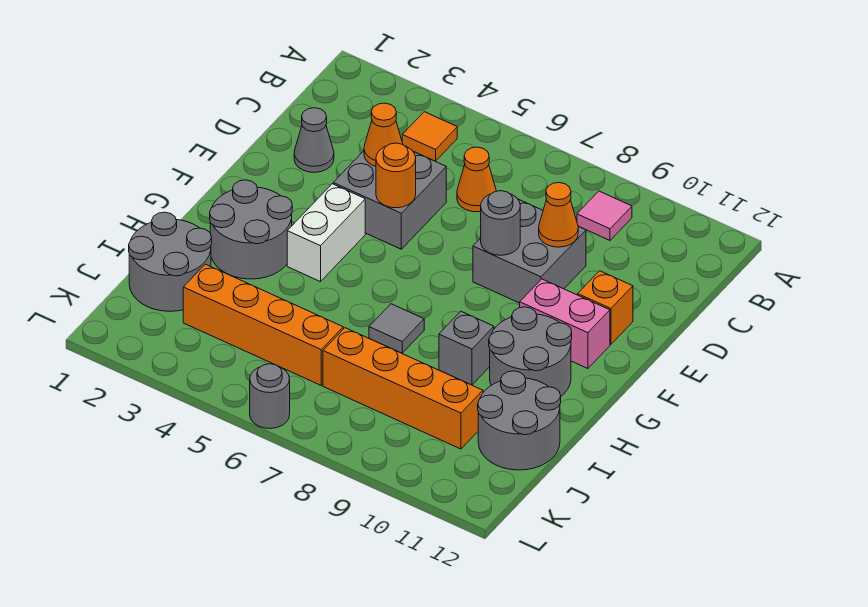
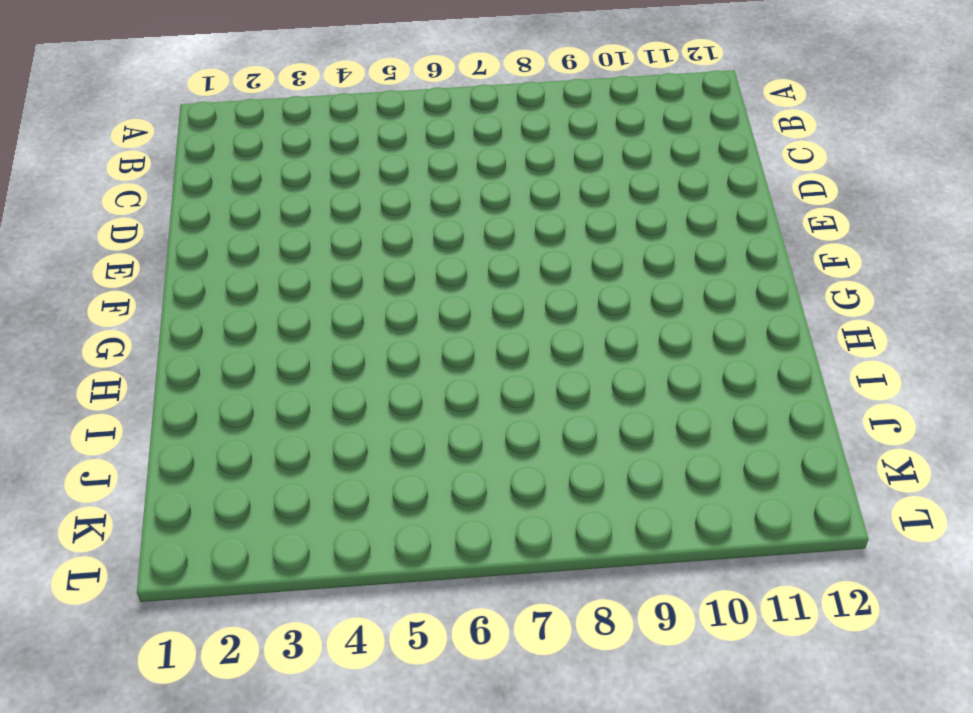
none -> orange 1x1 tile [402,112,457,161]
none -> pink 1x1 tile [577,191,632,240]
none -> orange 1x1 cone [457,147,496,212]

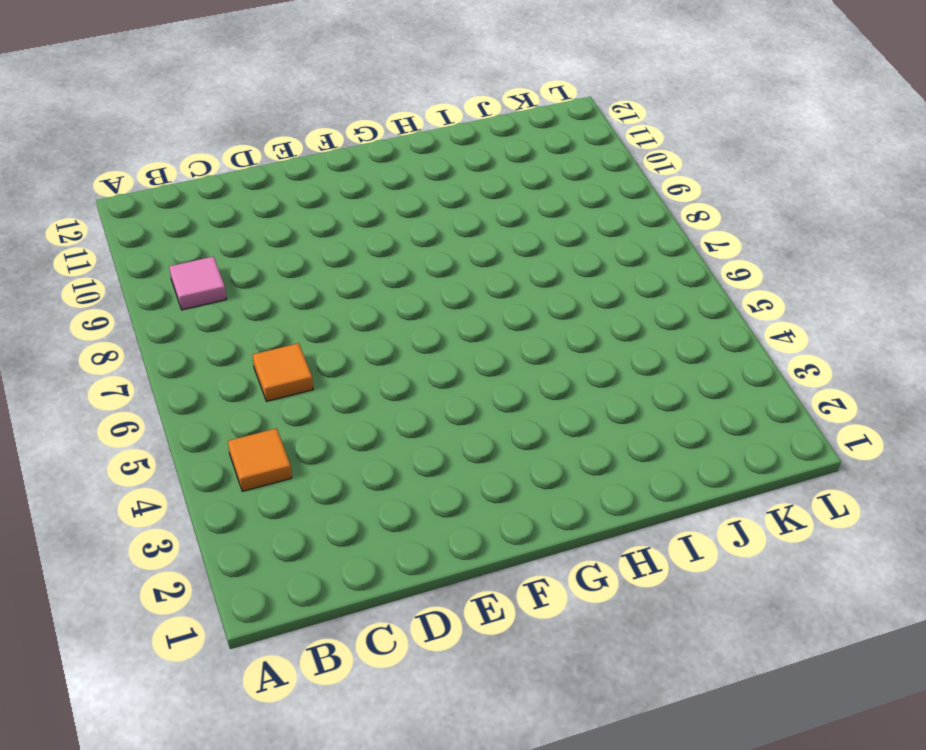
orange 1x1 tile [253,343,313,401] -> orange 1x1 cone [457,147,496,212]
none -> grey 1x1 cone [294,108,334,172]
none -> grey 2x2 brick [333,151,446,249]
none -> grey 2x2 brick [473,199,586,303]

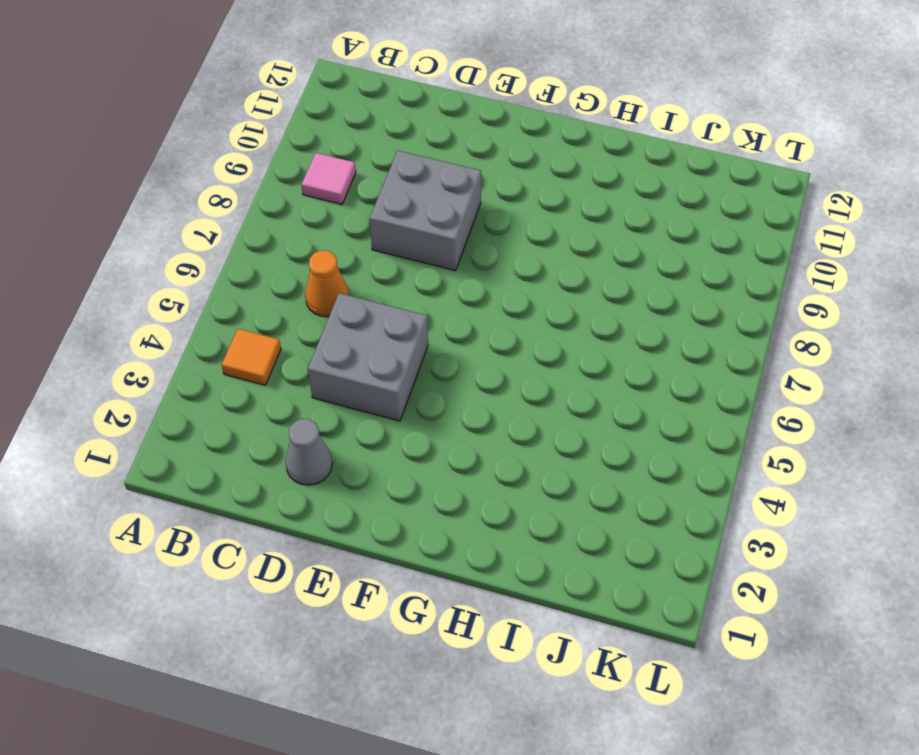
none -> orange 1x1 brick [578,271,633,344]
none -> white 1x2 brick [287,184,365,282]
none -> pink 1x2 brick [520,279,610,369]

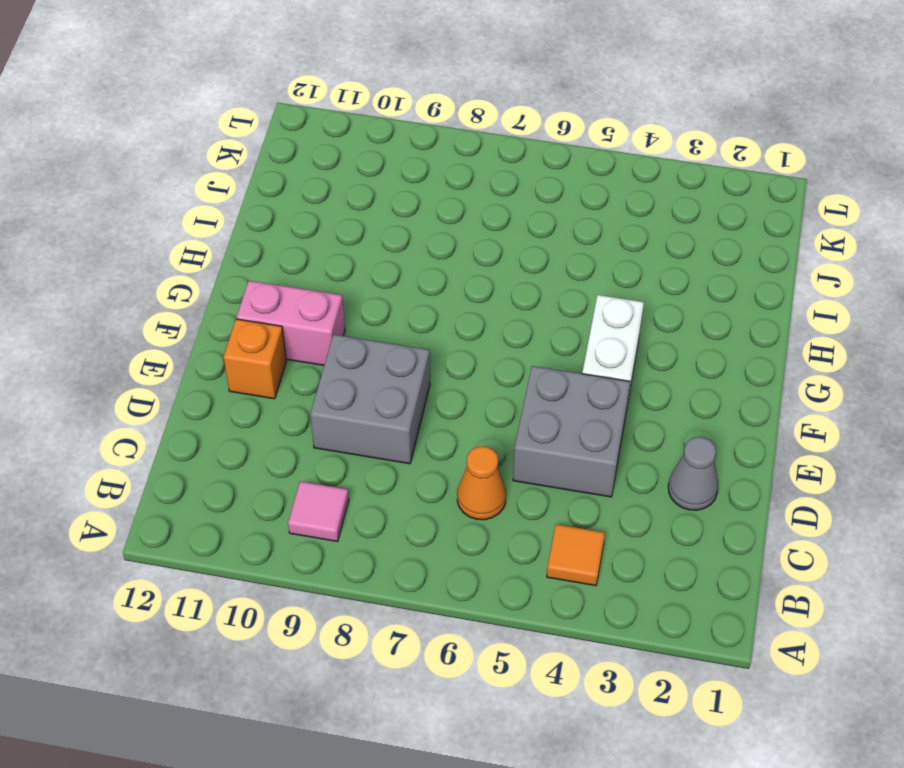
none -> grey 2x2 round brick [210,180,292,279]
none -> grey 2x2 round brick [489,307,572,396]
none -> grey 1x1 tile [369,304,424,353]

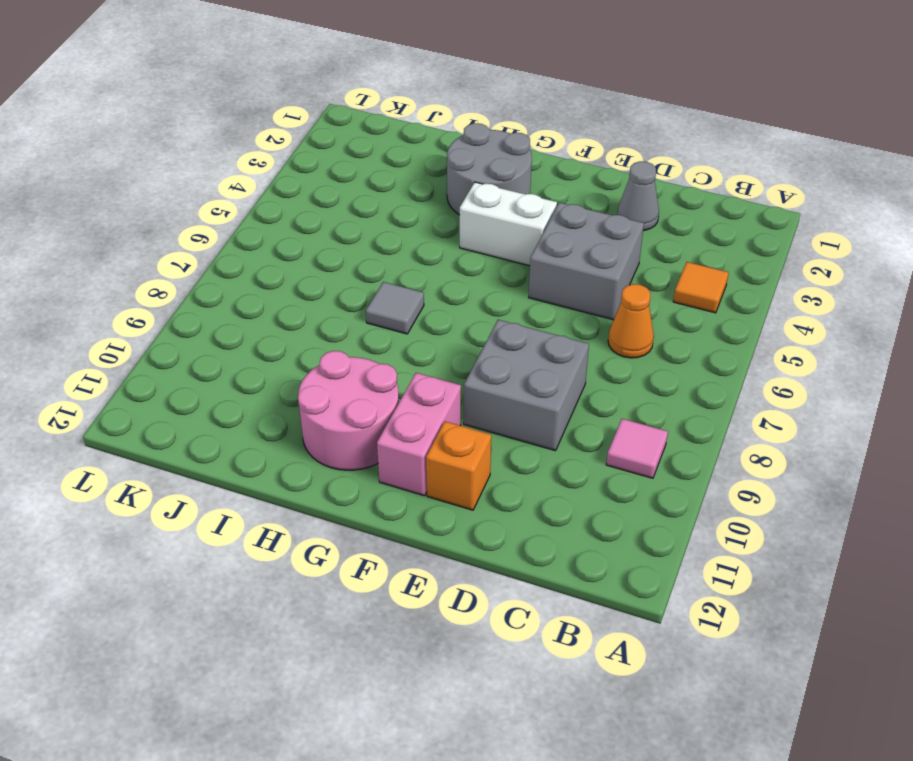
pink 2x2 round brick [298,351,399,470] -> grey 2x2 round brick [489,307,572,396]
none -> grey 1x1 brick [439,311,494,385]
none -> grey 2x2 round brick [129,212,212,311]
none -> grey 2x2 round brick [478,371,561,470]

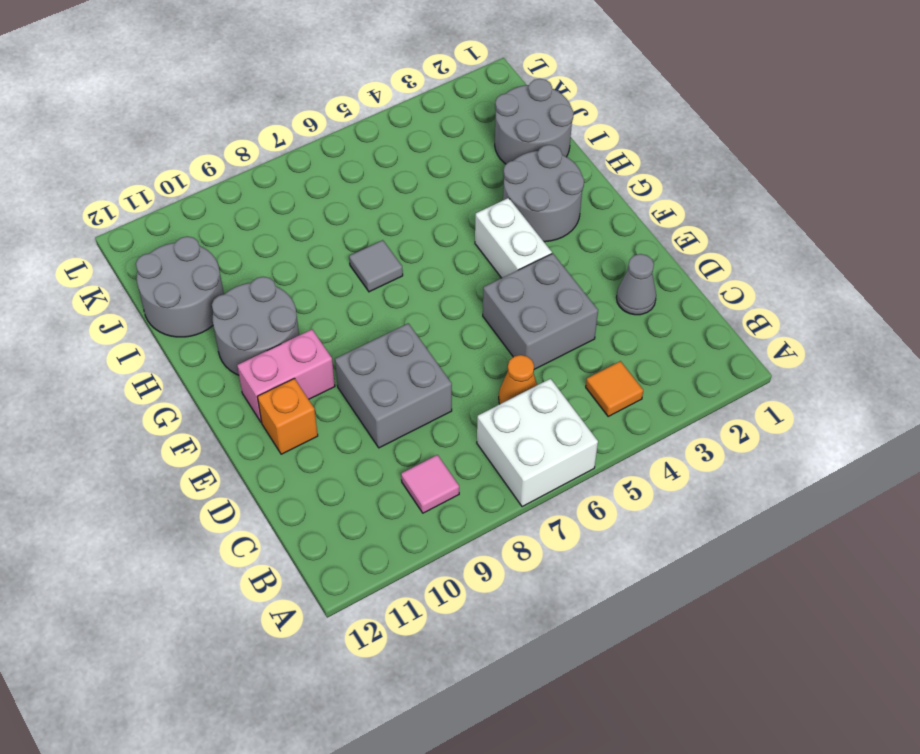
white 2x2 brick [477,379,598,507] -> none
none -> grey 1x1 brick [439,311,494,385]
none -> orange 1x4 brick [183,264,343,385]
none -> orange 1x4 brick [323,328,483,449]

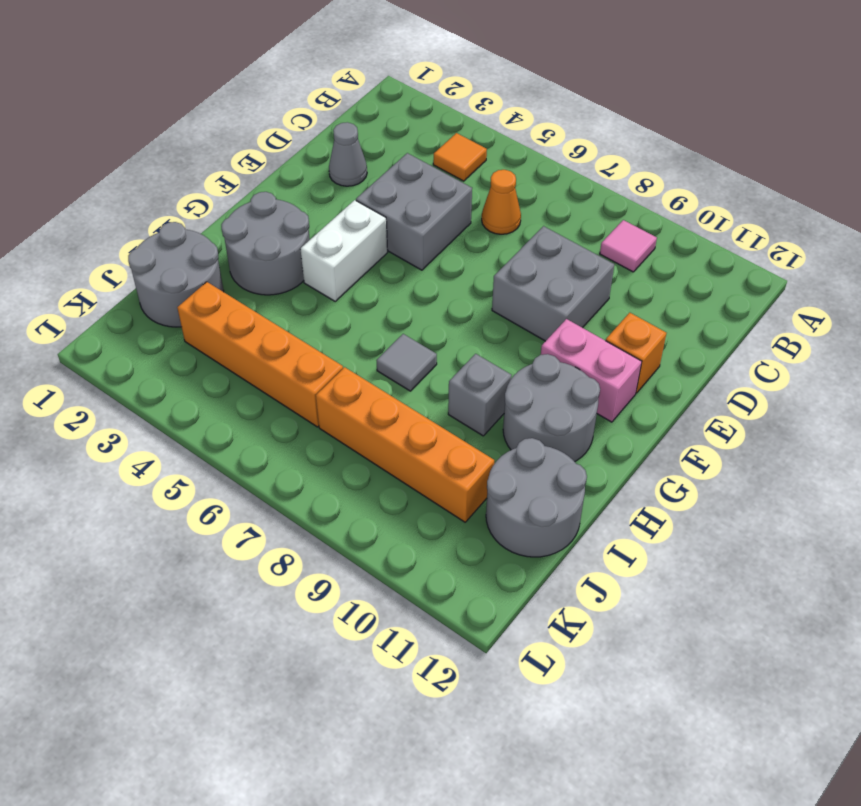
none -> grey 1x1 round brick [250,364,290,429]
none -> orange 1x1 cone [364,103,403,166]
none -> orange 1x1 cone [539,183,578,247]

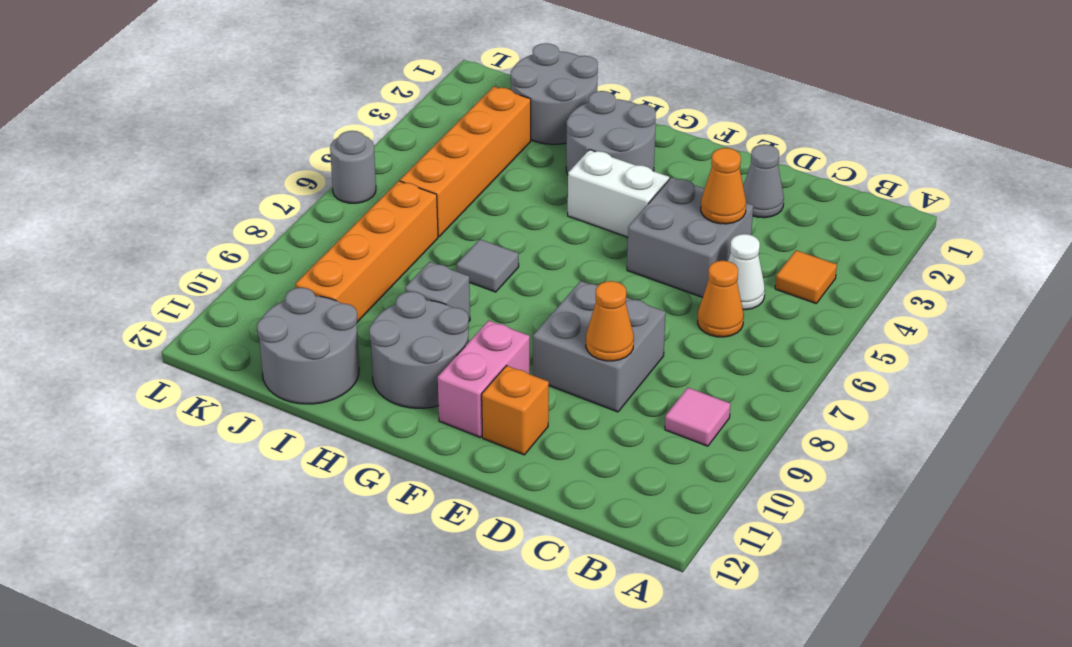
white 1x1 cone [728,234,765,310] -> none
none -> orange 1x1 round brick [376,143,416,208]
none -> grey 1x1 round brick [481,191,520,255]

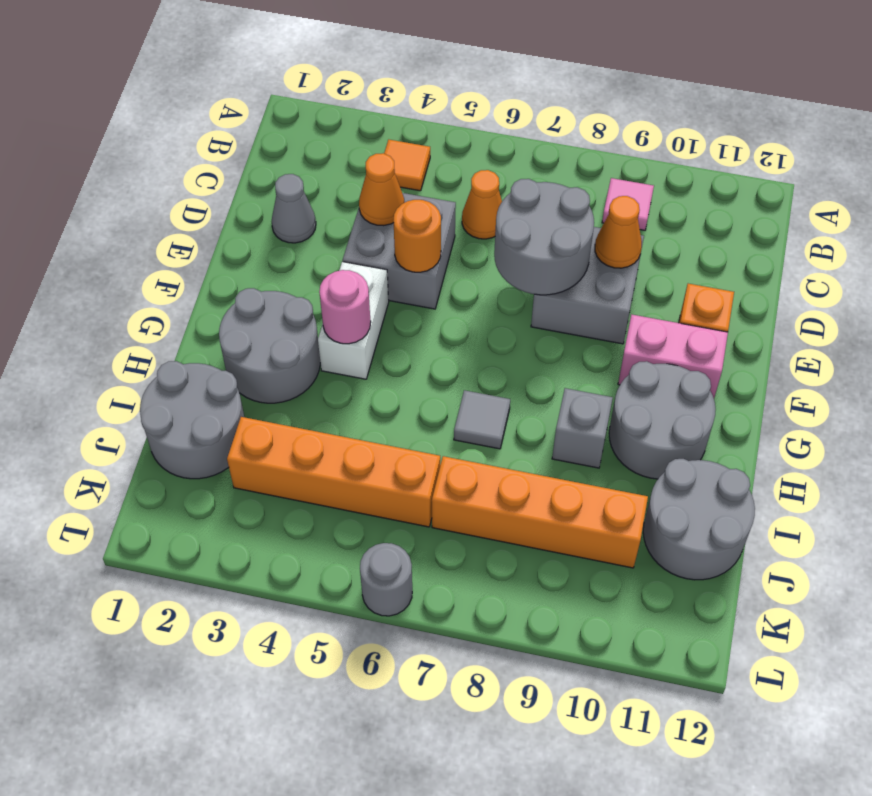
grey 2x2 round brick [494,179,594,295] -> grey 1x1 round brick [481,191,520,255]
pink 1x1 round brick [319,270,371,344] -> none

